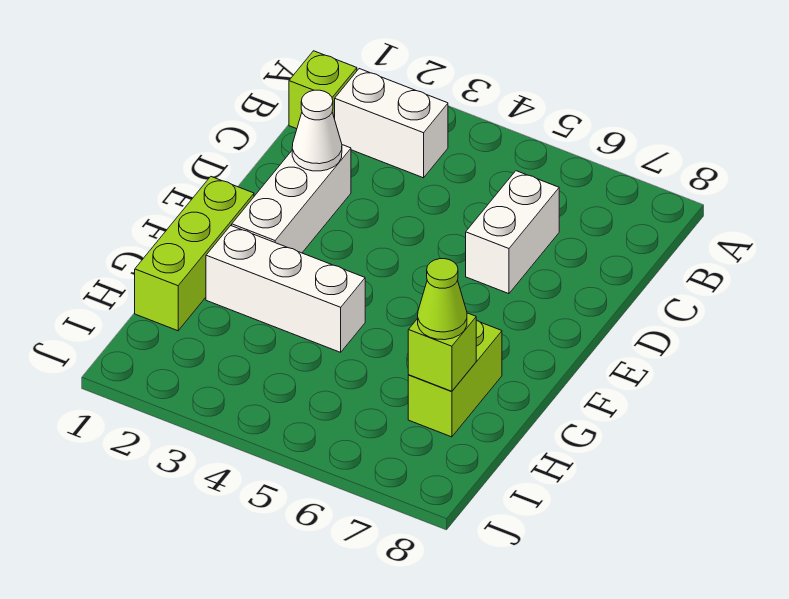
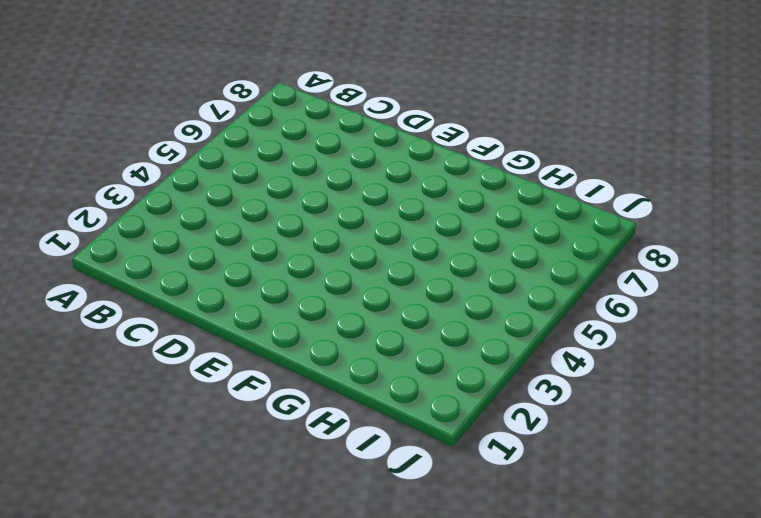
none -> lime 1x1 brick [289,51,357,129]
none -> white 1x2 brick [335,69,448,178]

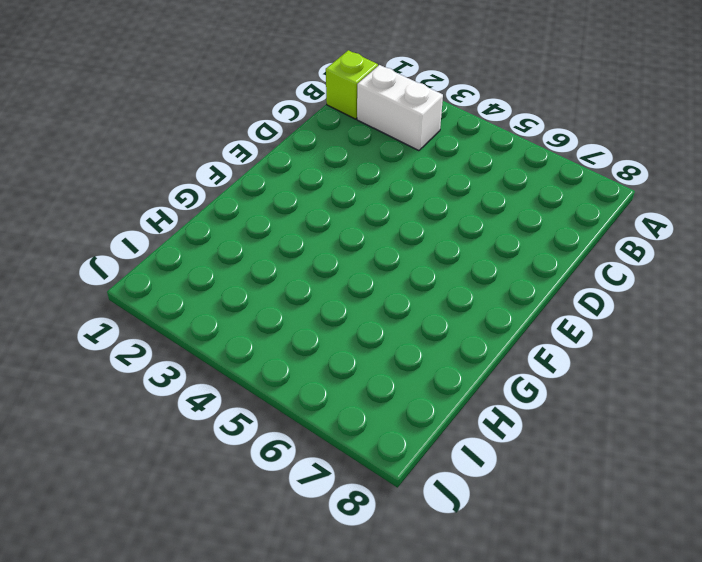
none -> white 1x2 brick [466,171,559,294]
none -> white 1x3 brick [232,145,351,253]

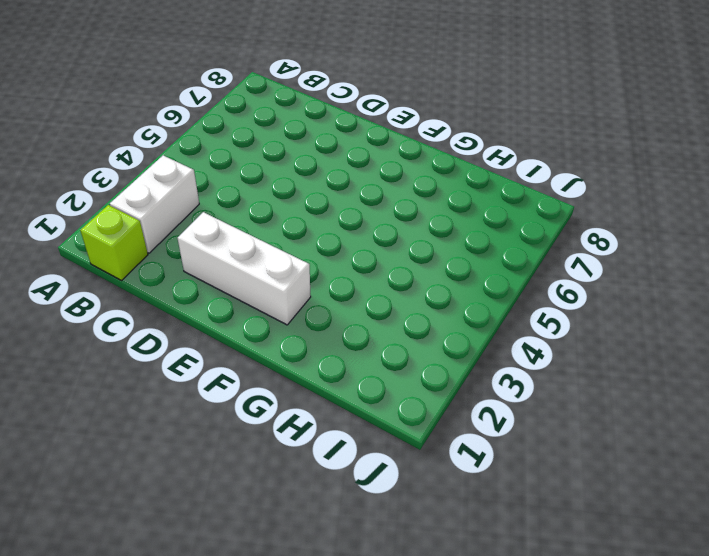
none -> white 1x2 brick [466,171,559,294]
none -> lime 1x3 brick [135,177,254,331]

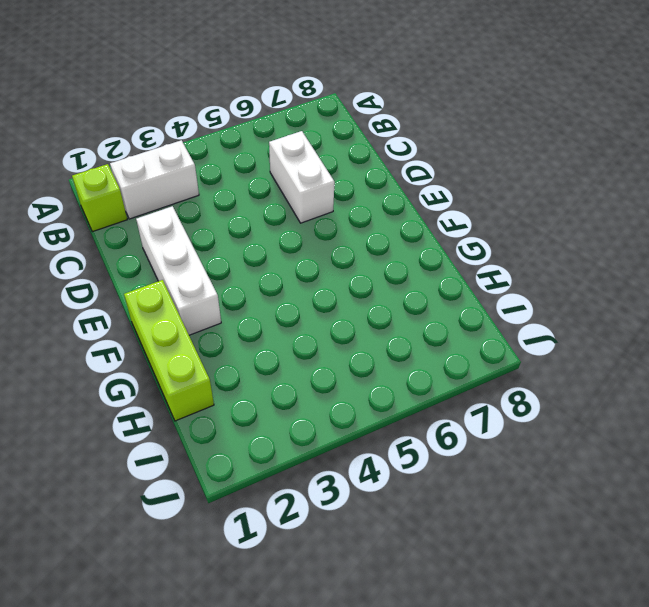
none -> white 1x3 brick [206,226,365,352]
none -> lime 1x2 brick [408,320,502,437]

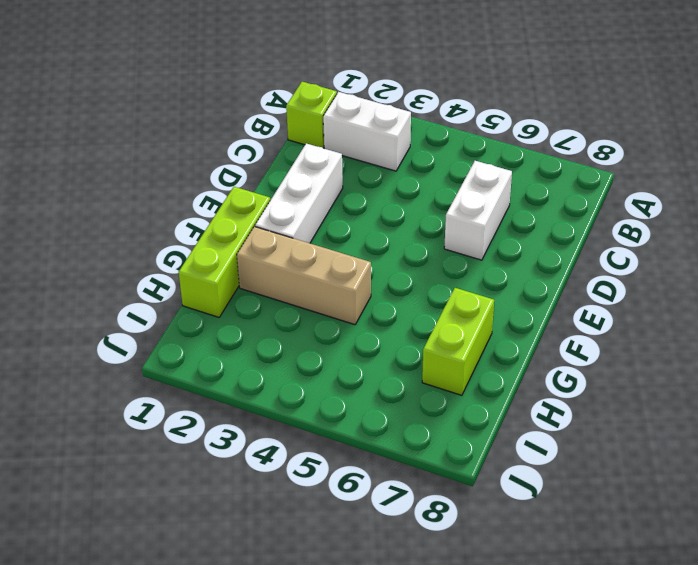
tan 1x3 brick [237,226,371,325] -> white 1x3 brick [206,226,365,352]
none -> white 1x1 cone [292,90,342,171]
none -> lime 1x1 brick [408,313,476,391]

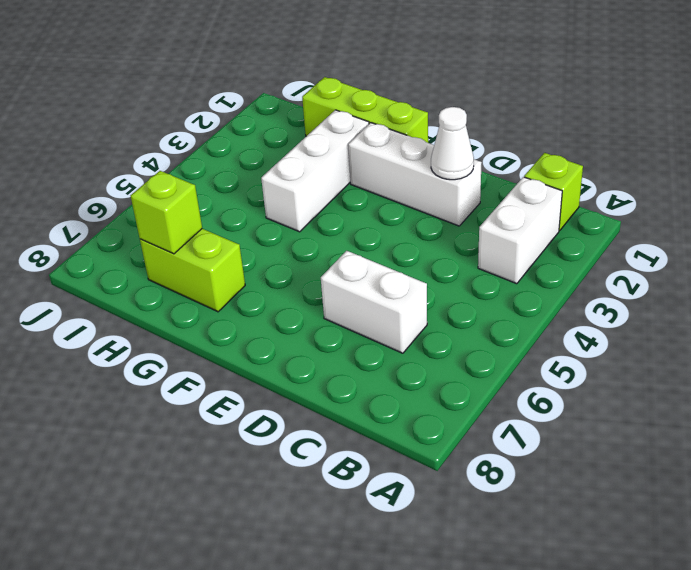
none -> lime 1x1 cone [418,259,467,340]

